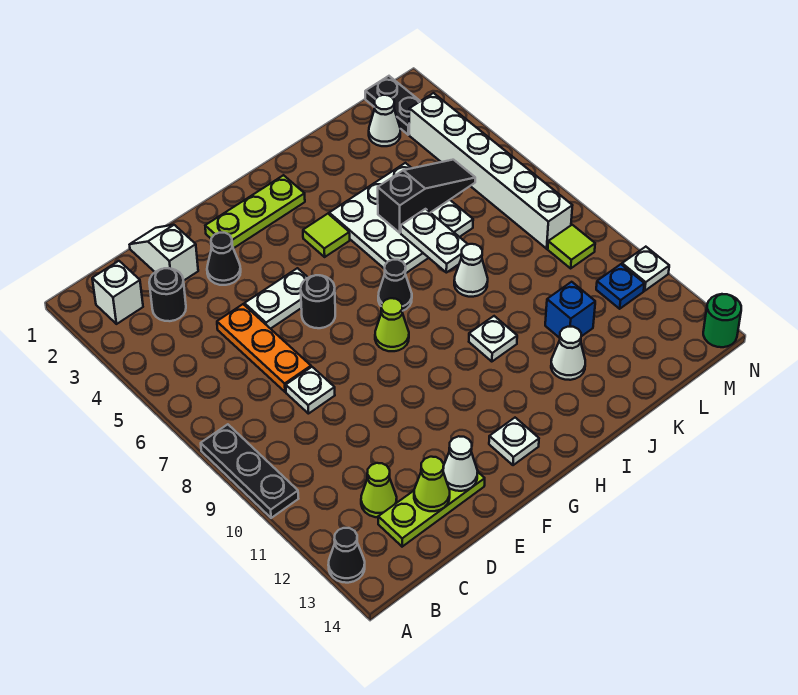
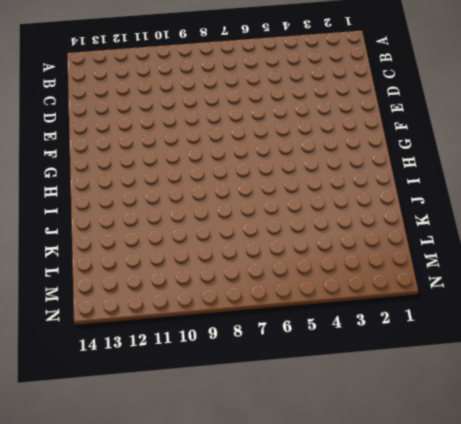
none -> black 1x3 plate [201,424,298,518]
none -> black 1x1 cone [328,528,365,583]
none -> white 1x1 brick [92,261,143,324]
none -> black 1x1 round brick [149,268,186,321]

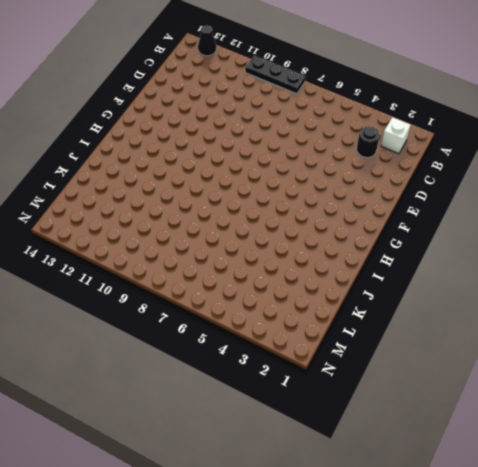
none -> lime 1x1 cone [361,463,397,517]
none -> lime 1x3 plate [378,472,485,547]
none -> white 1x2 slope [130,225,198,281]
none -> orange 1x3 plate [217,304,311,392]

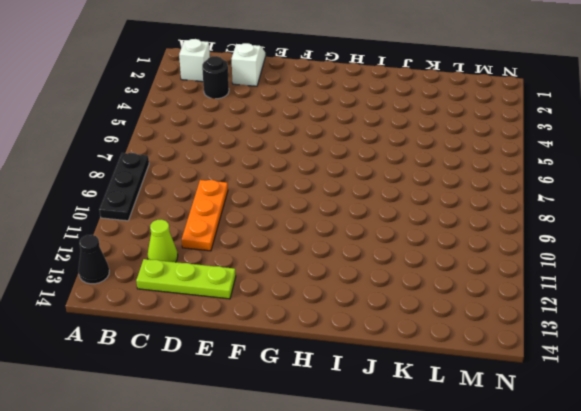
orange 1x3 plate [182,180,228,251] -> orange 1x3 plate moved to [217,304,311,392]
none -> white 1x1 plate [286,367,335,414]
none -> black 1x1 cone [207,233,241,285]
none -> white 1x2 plate [244,268,308,329]
none -> lime 1x3 plate [205,175,305,248]

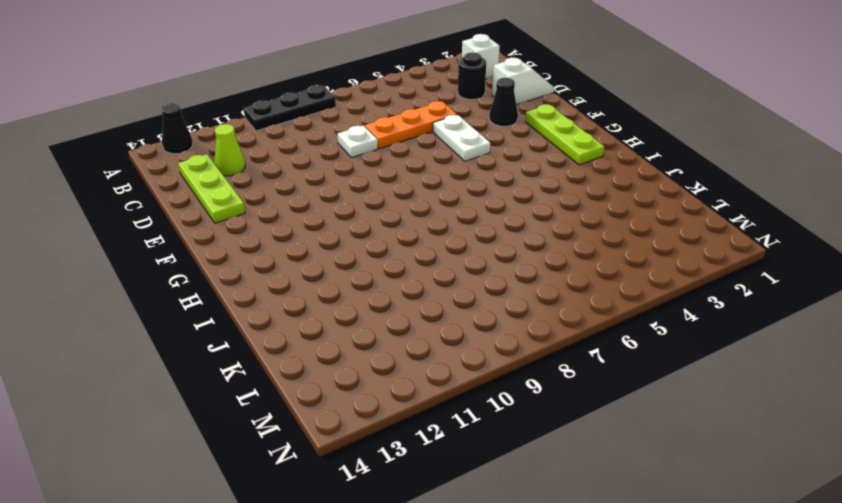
none -> black 1x1 round brick [301,275,335,328]
none -> lime 1x1 cone [375,298,409,351]
none -> white 1x1 plate [489,418,539,465]
none -> lime 1x1 tile [303,214,350,257]

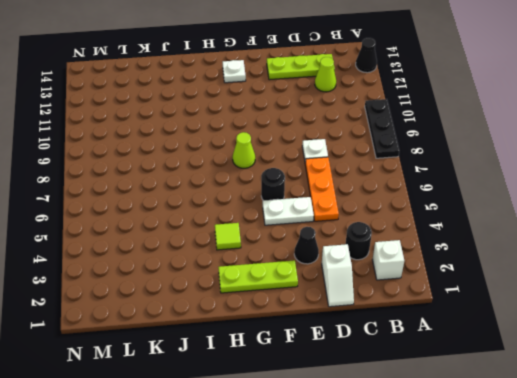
none -> black 1x1 cone [378,260,412,311]
none -> white 3x3 plate [329,163,473,274]
none -> white 1x1 plate [469,316,517,362]
none -> white 1x1 cone [454,244,488,297]

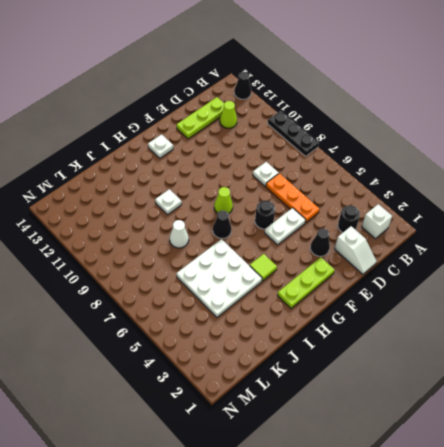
none -> white 1x1 cone [551,327,585,380]
none -> blue 1x1 brick [545,282,595,338]
none -> white 1x1 cone [369,95,400,146]
none -> black 1x2 plate [365,76,420,135]

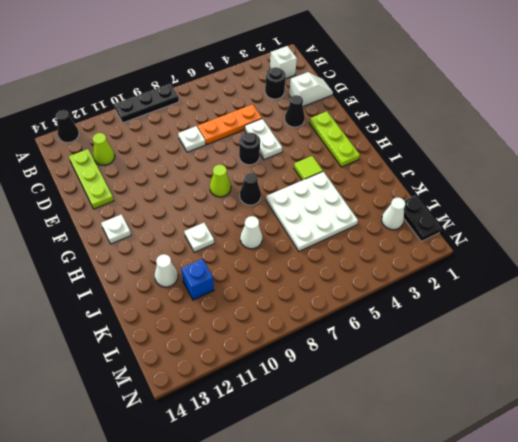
black 1x2 plate [404,195,441,241] -> black 1x2 plate turned to [365,76,420,135]
none -> white 1x6 brick [409,93,573,249]
none -> lime 1x1 tile [548,225,595,268]
none -> blue 1x1 plate [596,264,644,309]
none -> white 1x1 plate [622,247,669,291]

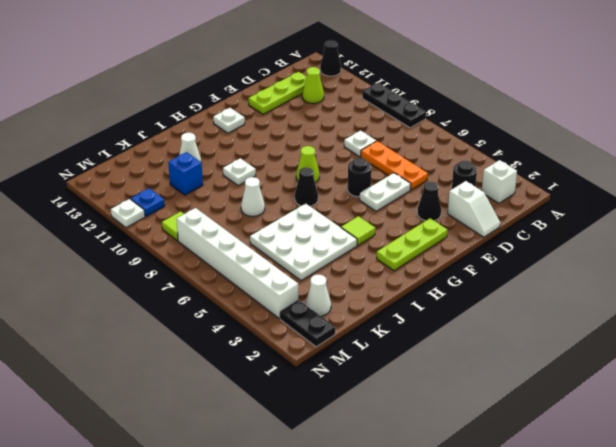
none -> green 1x1 round brick [703,294,741,347]
none -> lime 1x1 cone [414,457,450,511]
none -> white 1x1 cone [443,436,478,491]
none -> black 1x3 slope [378,160,475,233]

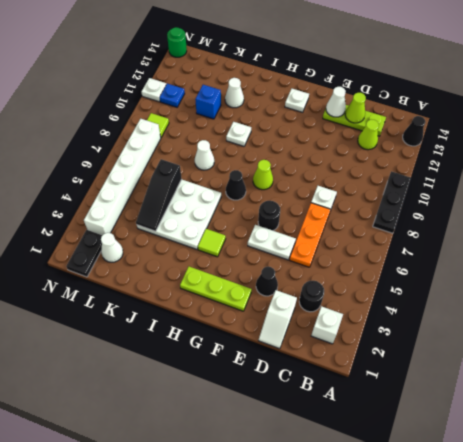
black 1x3 slope [136,159,182,231] -> black 1x3 slope turned to [378,160,475,233]
none -> white 1x2 plate [401,209,468,273]

